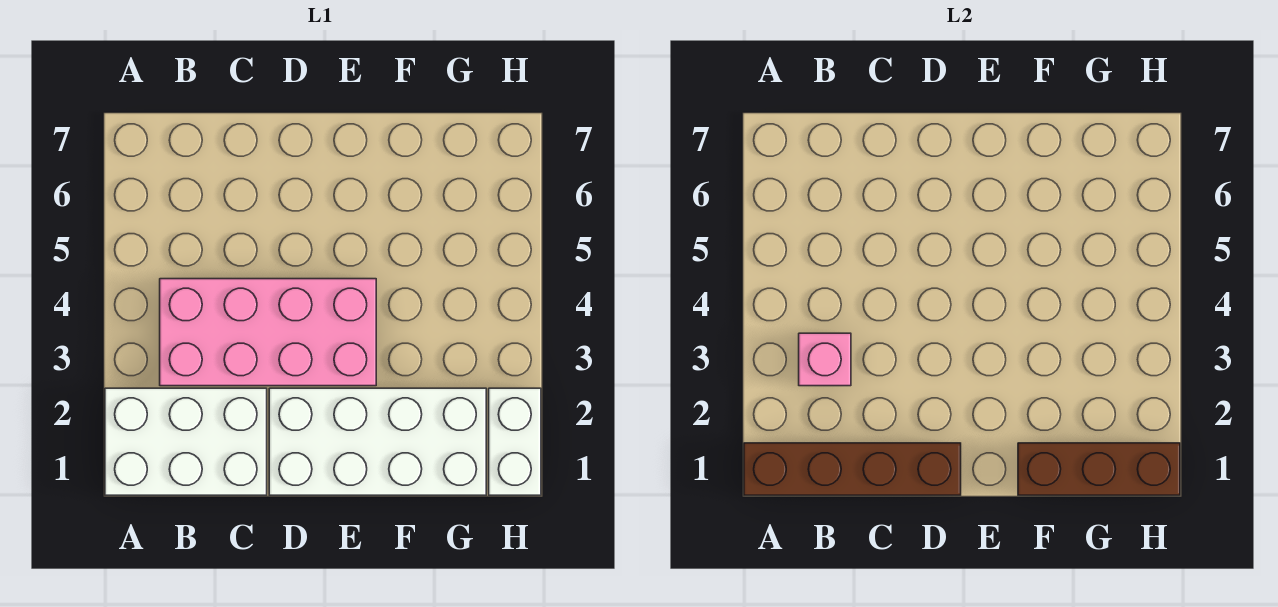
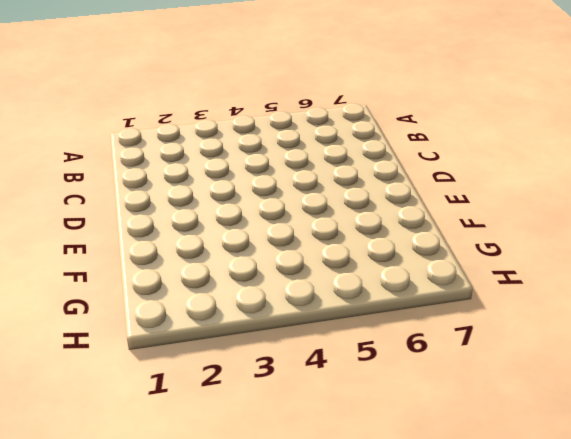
none -> white 2x3 brick [105,388,267,495]
none -> pink 2x4 brick [160,279,376,386]

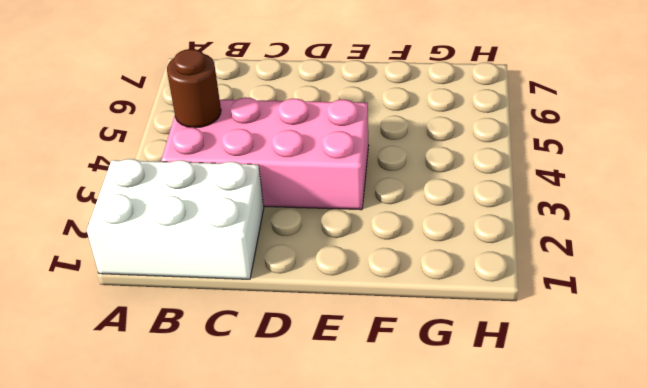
brown 1x1 round brick [167,49,221,128] -> none
none -> white 2x4 brick [269,388,486,495]
none -> white 1x2 brick [489,388,541,495]

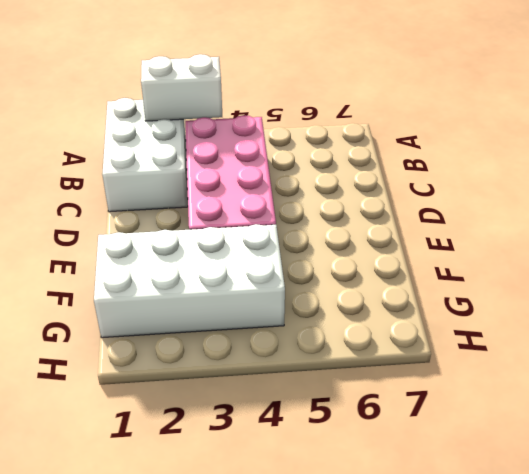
white 1x2 brick [141,54,222,121] -> white 1x2 brick moved to [489,388,541,495]
white 2x4 brick [94,224,285,338] -> white 2x4 brick turned to [269,388,486,495]
none -> brown 1x4 brick [744,443,961,495]
none -> pink 1x1 brick [799,333,851,386]

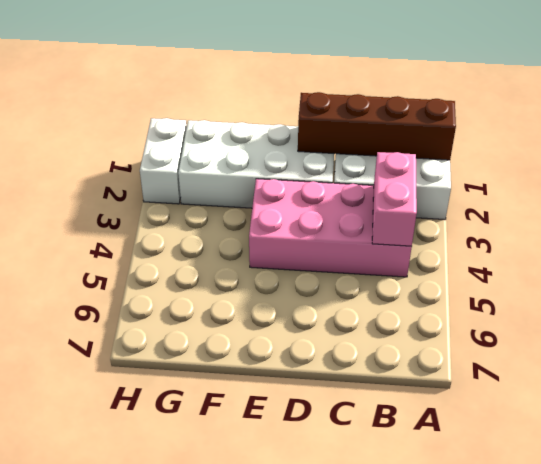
pink 1x2 brick [372,152,417,246] -> pink 1x1 brick [799,333,851,386]
none -> brown 1x3 brick [1018,443,1180,495]

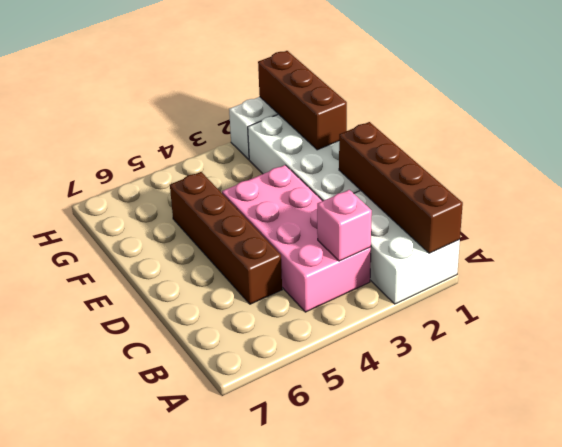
brown 1x4 brick [170,172,282,304] -> none

